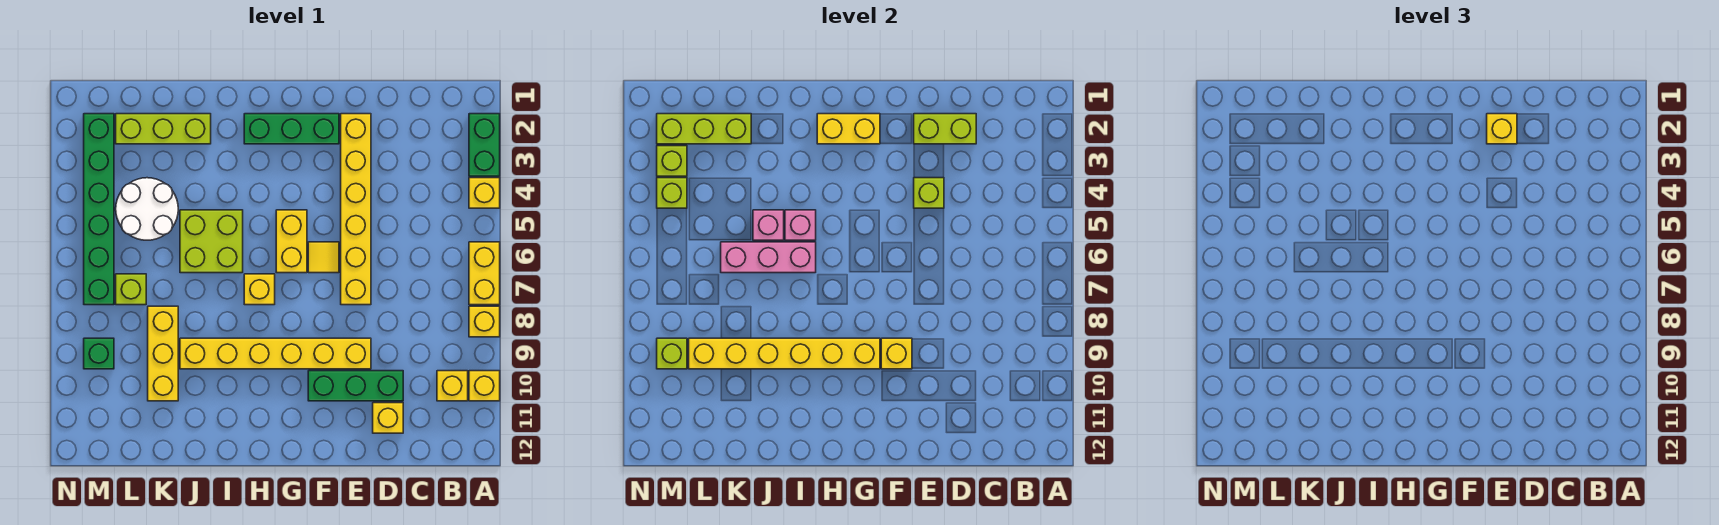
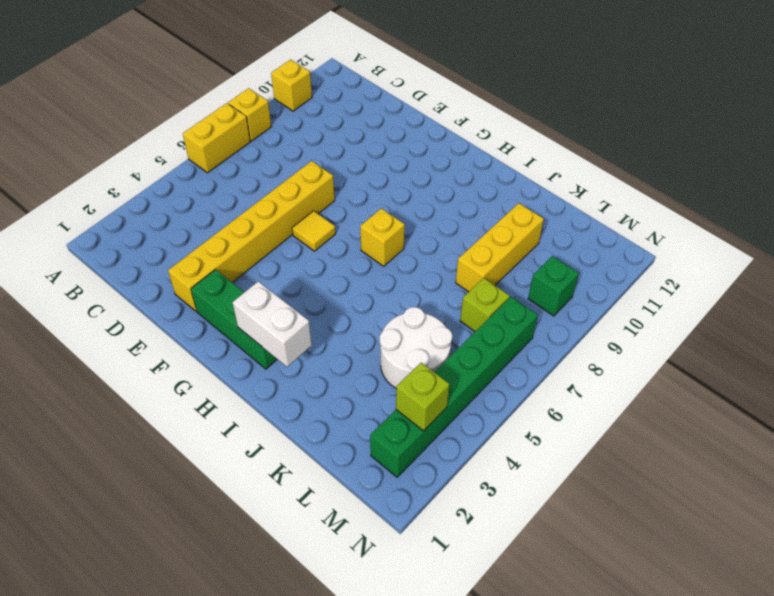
white 1x2 brick [233,281,312,367] -> yellow 1x2 brick [817,114,880,144]
none -> green 1x2 brick [469,114,500,176]
none -> yellow 1x1 brick [469,178,500,208]
none -> yellow 1x1 brick [437,371,468,401]
none -> green 1x3 brick [308,371,403,401]

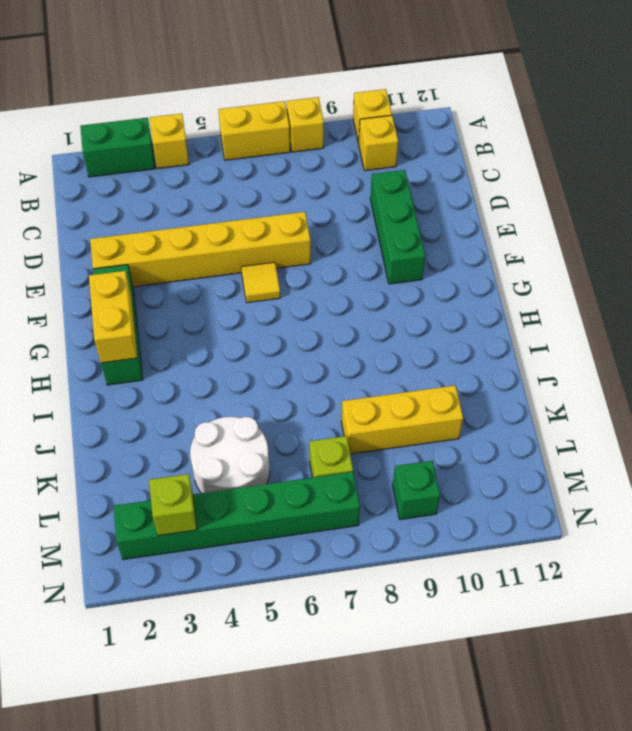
none -> yellow 1x1 brick [373,403,403,433]
none -> yellow 1x6 brick [180,338,371,369]
none -> yellow 1x2 brick [276,210,307,273]
none -> yellow 1x1 brick [244,274,275,305]

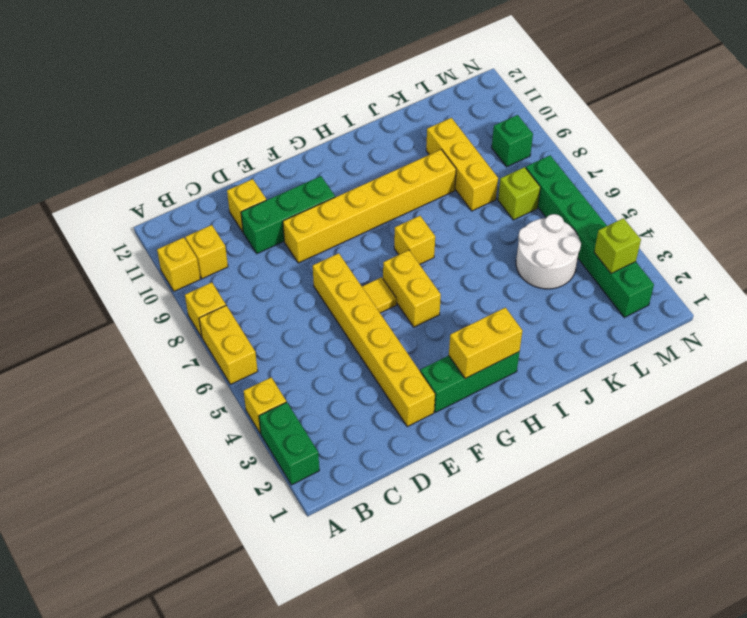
none -> lime 2x2 brick [180,210,243,273]
none -> lime 1x3 brick [116,114,211,144]
none -> lime 1x2 brick [914,114,976,144]
none -> lime 1x1 brick [914,178,944,208]

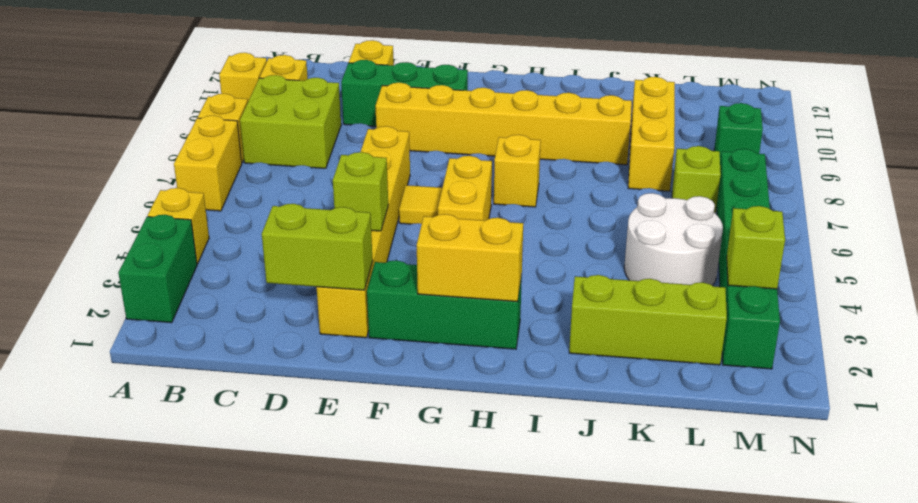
lime 2x2 brick [240,75,341,168] -> lime 2x2 brick moved to [180,210,243,273]
none -> yellow 1x1 brick [881,338,912,369]
none -> yellow 1x6 brick [689,338,880,369]
none -> pink 1x1 brick [785,210,816,240]
none -> pink 1x3 brick [721,242,816,273]

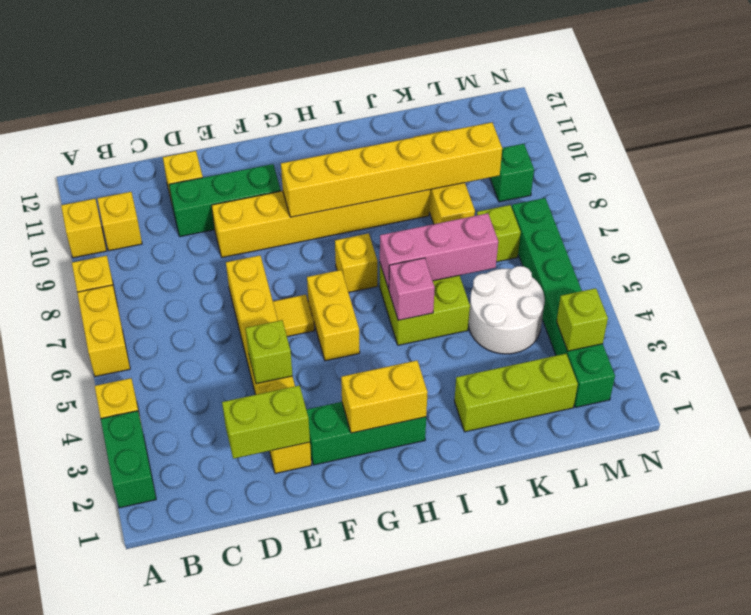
none -> yellow 1x1 brick [881,338,912,369]
none -> pink 1x1 brick [753,210,784,240]
none -> lime 1x3 brick [657,114,751,144]
none -> lime 1x1 brick [657,178,687,208]

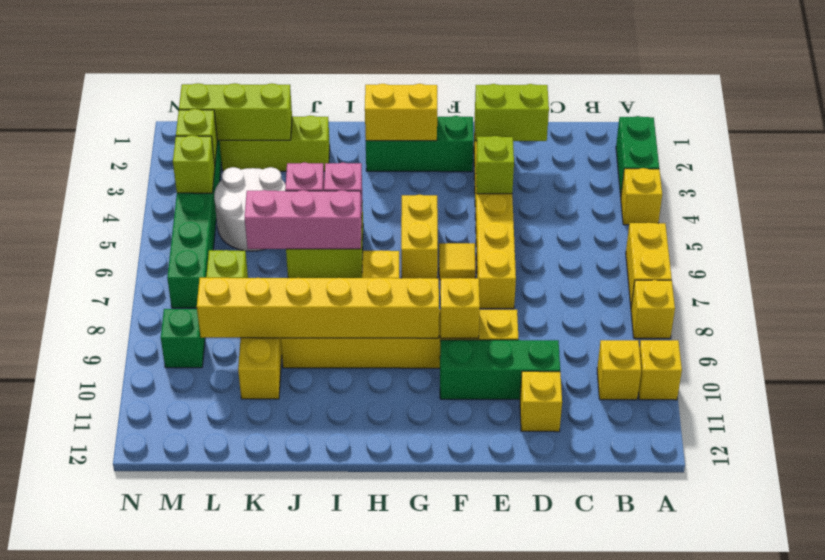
none -> lime 1x1 brick [657,338,687,369]
none -> yellow 1x1 brick [1487,114,1517,144]

